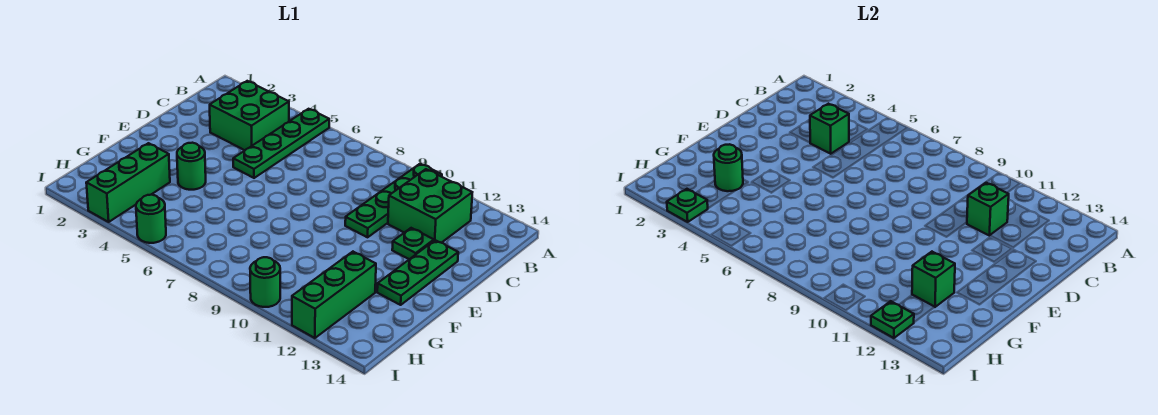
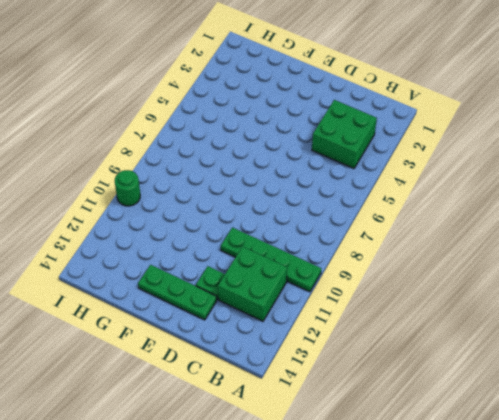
none -> green 1x4 plate [233,109,329,178]
none -> green 1x1 round brick [177,143,206,190]
none -> green 1x3 brick [86,143,170,222]

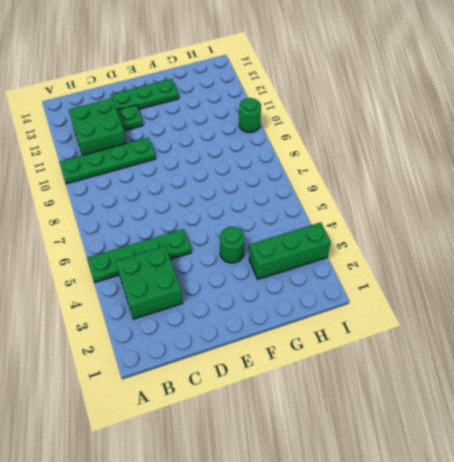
none -> green 1x3 brick [292,252,376,338]
none -> green 1x1 round brick [136,195,166,243]
none -> green 1x1 brick [810,104,849,154]

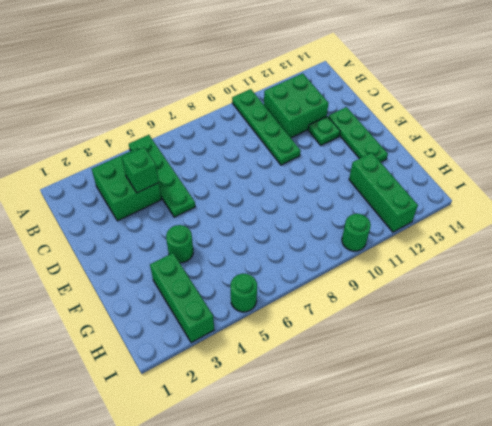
none -> green 1x1 brick [967,183,1009,236]
none -> green 1x1 round brick [714,144,743,191]
none -> green 1x1 brick [912,252,955,307]

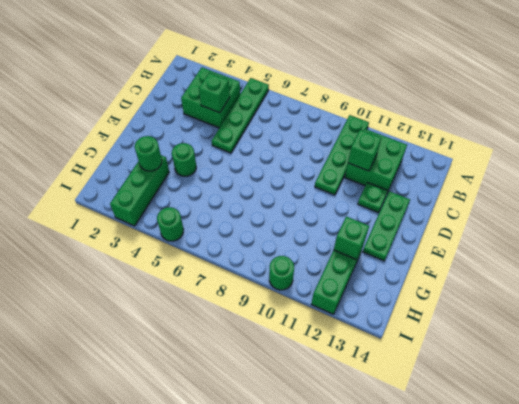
none -> green 1x1 plate [667,189,708,222]
none -> green 1x1 plate [871,301,914,338]

